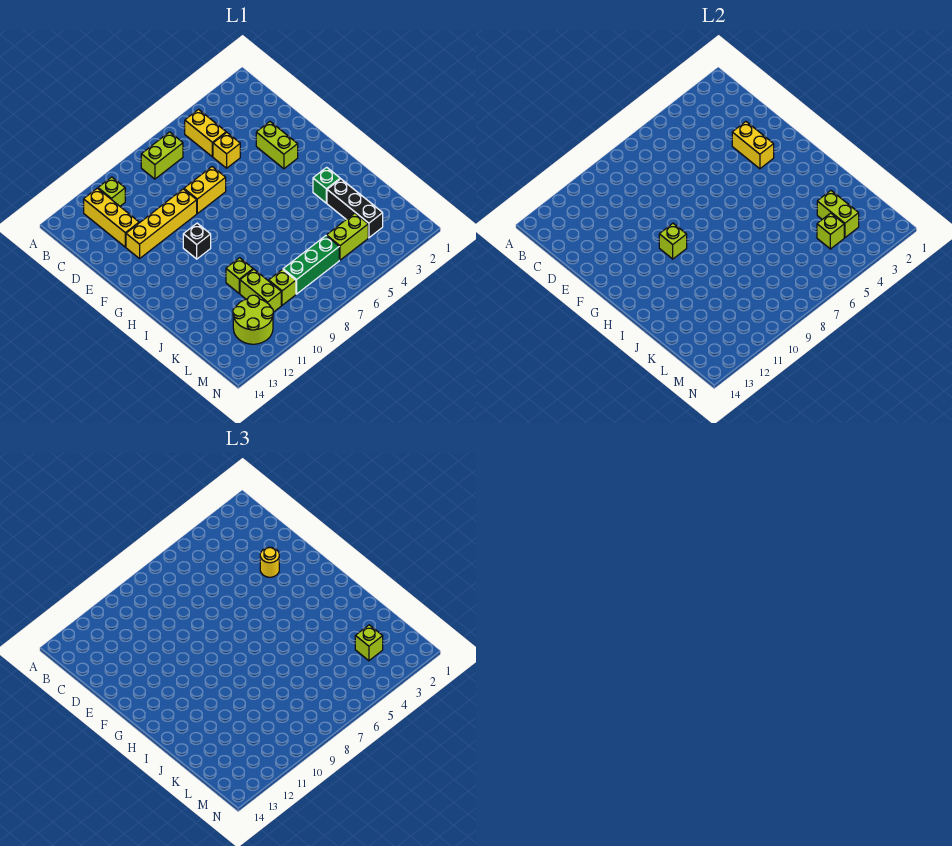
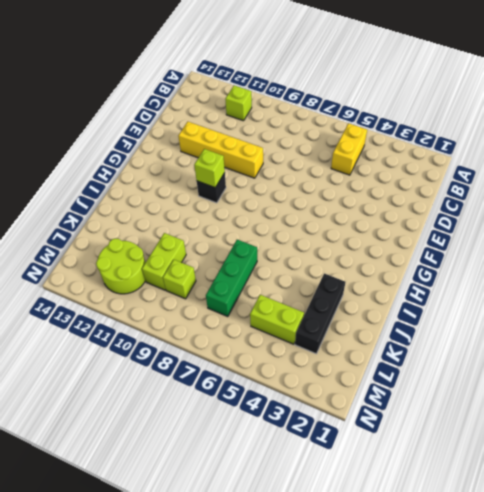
green 1x3 brick [206,240,257,317] -> green 1x3 brick turned to [283,236,339,294]
none -> lime 1x2 brick [141,132,183,179]
none -> yellow 1x3 brick [84,188,139,247]
none -> yellow 1x1 brick [213,132,240,168]

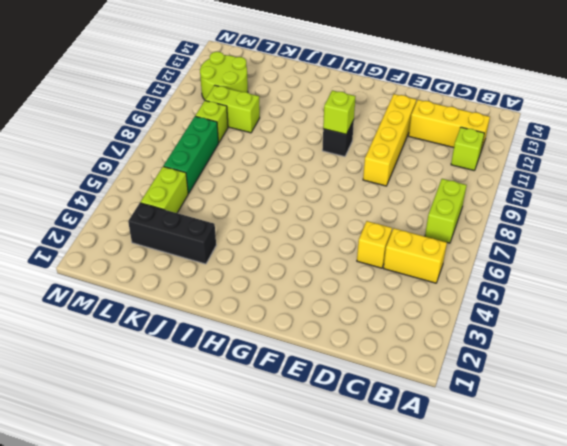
none -> lime 1x2 brick [256,122,298,169]
none -> yellow 1x2 brick [184,167,226,213]
none -> green 1x1 brick [313,167,340,203]

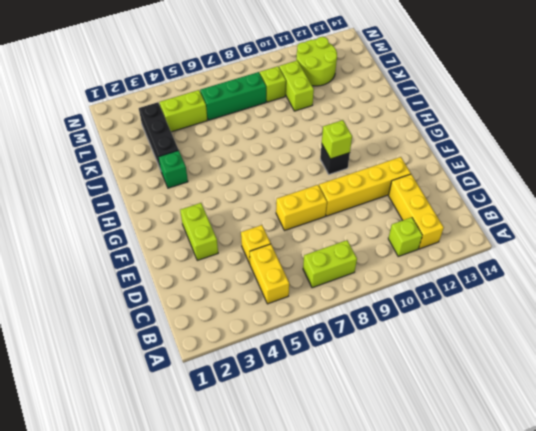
none -> lime 1x1 brick [226,258,253,293]
none -> yellow 1x2 brick [732,122,774,169]
none -> lime 1x2 brick [817,191,859,238]

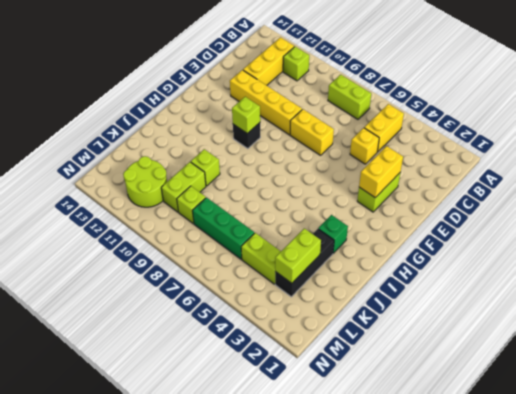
none -> lime 1x1 brick [817,213,844,249]
none -> yellow 1x1 round brick [260,547,279,577]
none -> lime 1x1 brick [355,625,383,661]

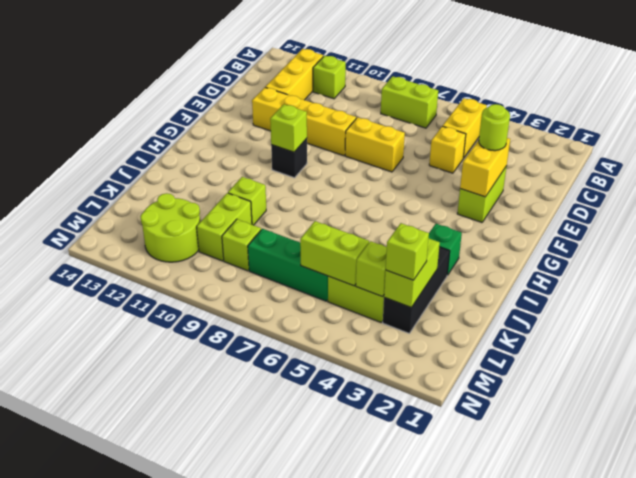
lime 1x1 round brick [479,104,510,151] -> yellow 1x1 round brick [260,547,279,577]
lime 1x2 brick [300,221,369,286] -> none

